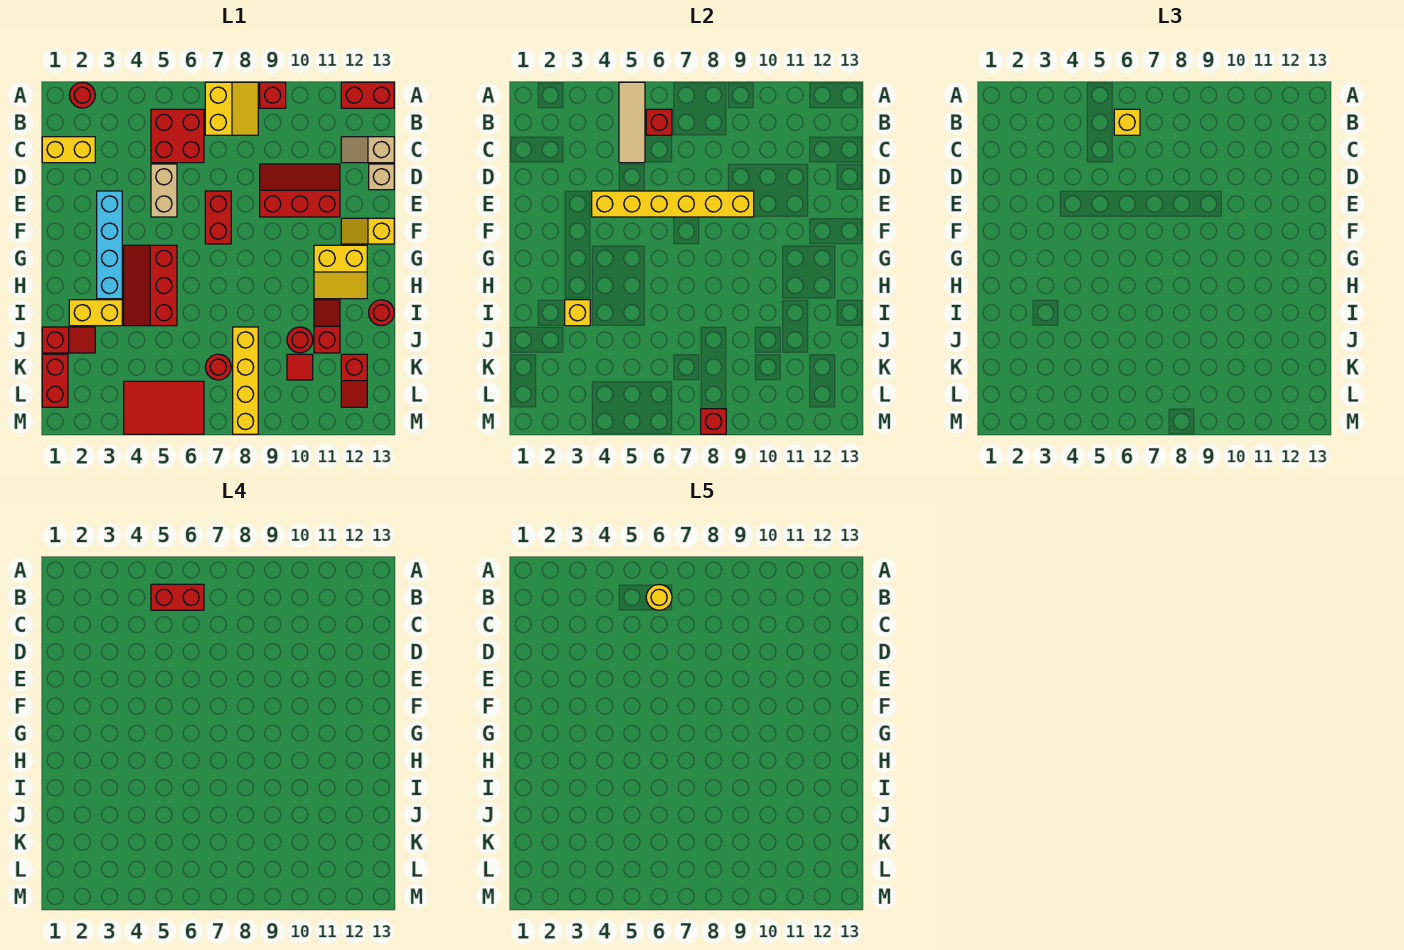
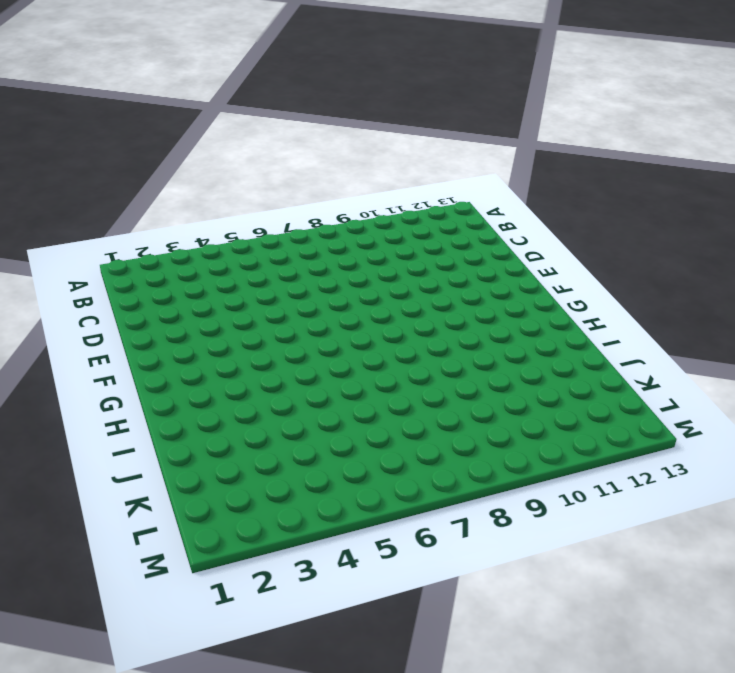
none -> red 1x1 round brick [69,82,95,108]
none -> yellow 2x2 slope [205,82,258,135]
none -> red 1x1 brick [260,82,286,108]
none -> red 1x2 brick [341,82,394,108]

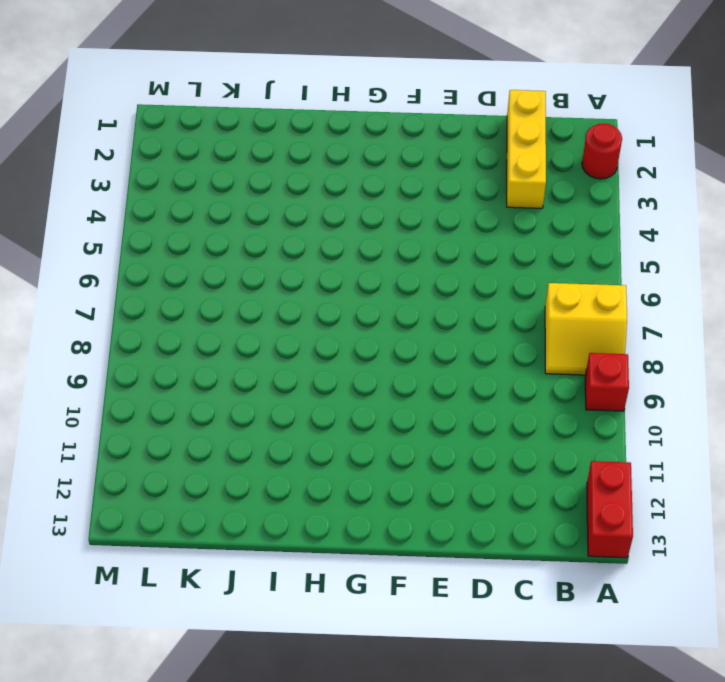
yellow 1x3 brick [507,90,546,208] -> yellow 1x2 brick [42,137,95,163]
none -> red 2x2 brick [151,109,204,163]
none -> tan 1x2 slope [341,137,394,163]
none -> tan 1x2 brick [151,164,177,217]
none -> red 2x3 slope [260,164,340,217]

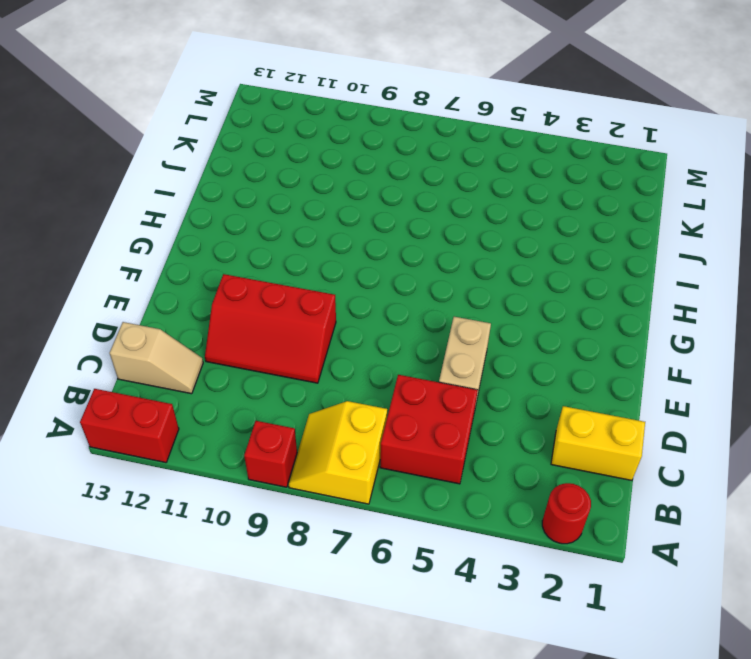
none -> tan 1x1 brick [369,164,394,190]
none -> cyan 1x4 brick [97,191,122,299]
none -> red 1x2 brick [205,191,231,244]
none -> yellow 1x2 slope [341,218,394,244]

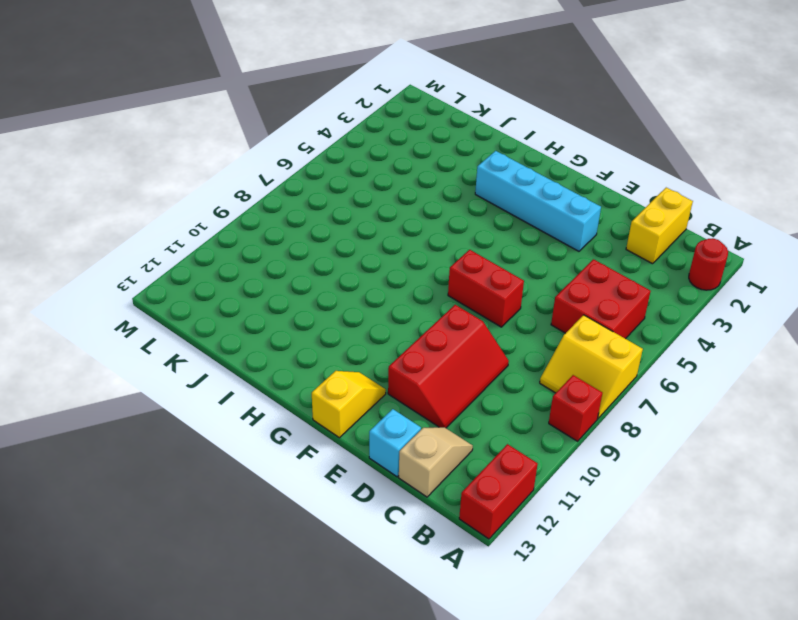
cyan 1x1 brick [369,409,421,477] -> tan 1x1 brick [369,164,394,190]
none -> tan 1x2 brick [151,164,177,217]
none -> red 2x3 slope [124,245,177,326]
none -> yellow 2x2 slope [314,245,367,299]
none -> yellow 1x2 brick [69,300,122,326]

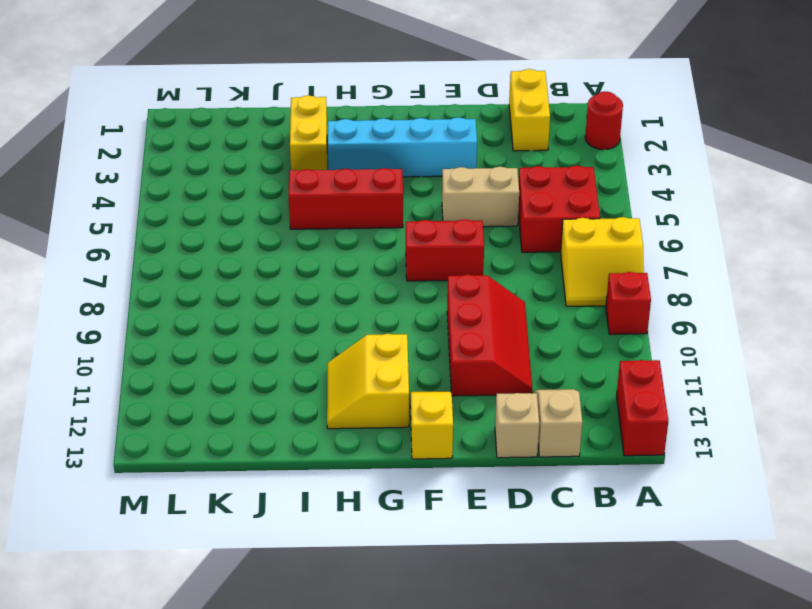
none -> red 1x2 slope [314,300,340,353]
none -> red 1x1 round brick [369,300,394,326]
none -> red 1x2 slope [42,327,95,353]
none -> yellow 1x4 brick [233,327,258,434]

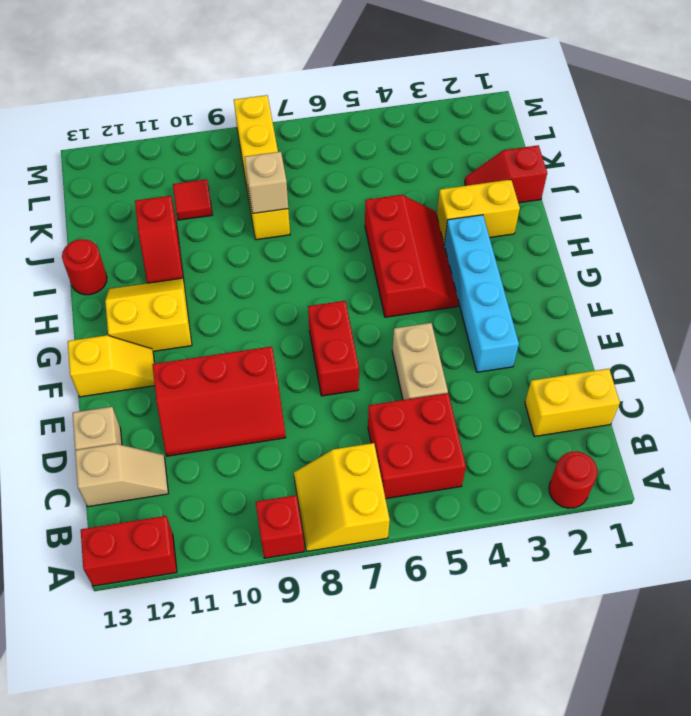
tan 1x1 brick [245,152,288,214] -> none
none -> red 1x1 round brick [287,327,313,353]
none -> red 1x2 brick [42,354,68,407]
none -> red 1x1 round brick [205,354,231,380]
none -> red 1x2 slope [341,354,367,407]

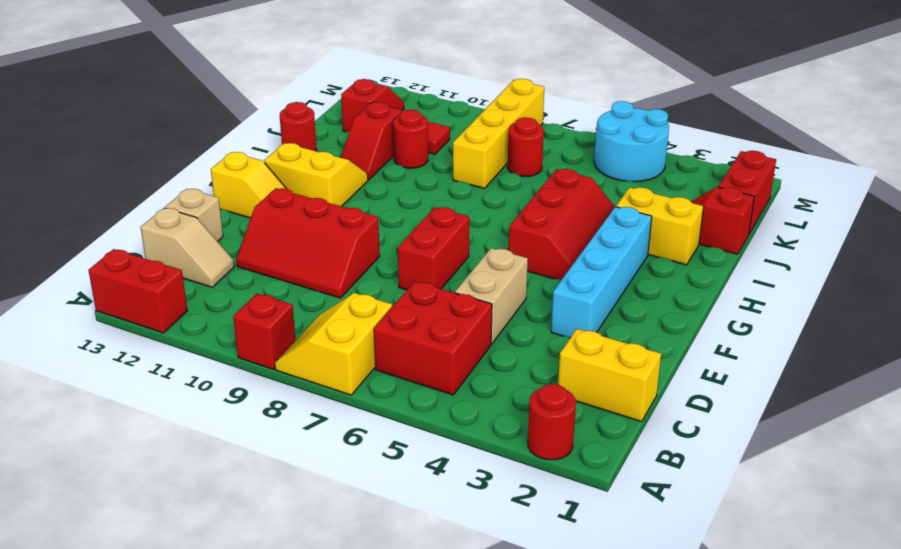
cyan 2x2 round brick [594,101,669,182] -> red 2x3 tile [124,381,204,434]
none -> tan 1x3 tile [619,82,645,163]
none -> red 1x1 brick [646,109,672,135]
none -> yellow 1x6 brick [592,191,754,217]
none -> yellow 1x1 brick [565,300,590,326]

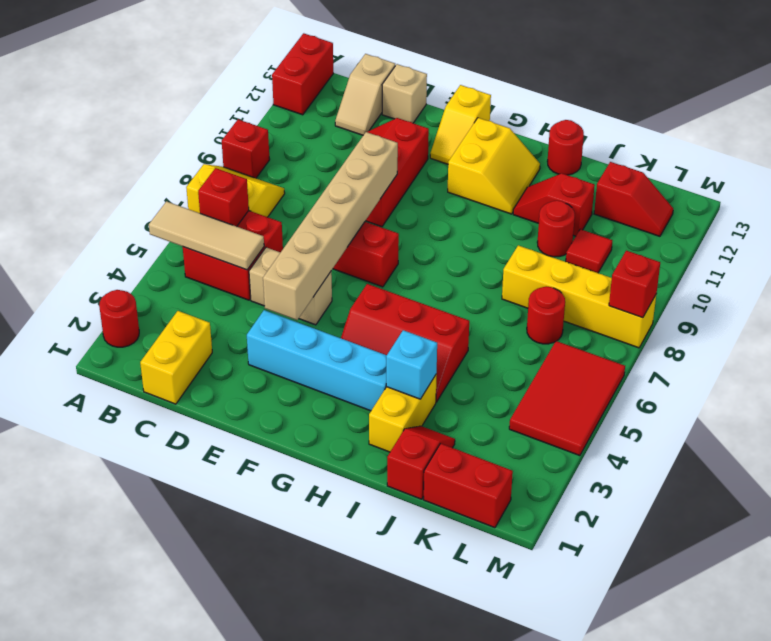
tan 1x6 brick [263,132,398,320] -> yellow 1x6 brick [592,191,754,217]
cyan 1x1 brick [386,330,437,399] -> yellow 1x1 brick [565,300,590,326]
none -> yellow 1x1 brick [1114,109,1140,135]
none -> red 1x2 brick [151,584,204,610]
none -> yellow 1x1 round brick [646,585,672,610]

